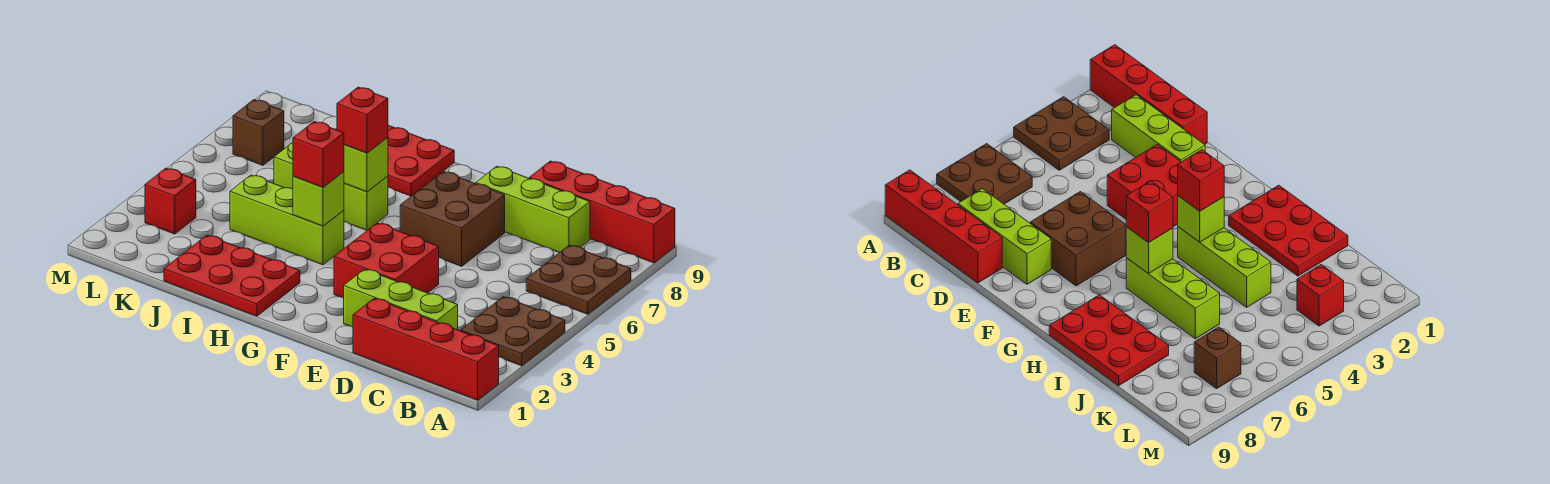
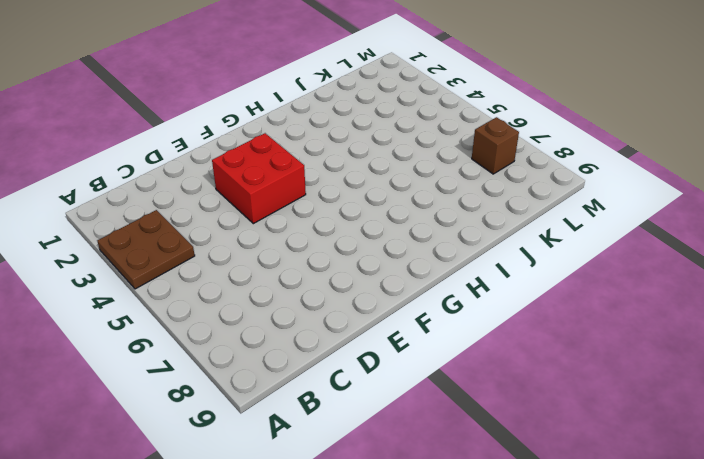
none -> red 1x4 brick [353,298,499,400]
none -> brown 2x2 plate [526,245,631,314]
none -> red 1x4 brick [529,161,675,263]

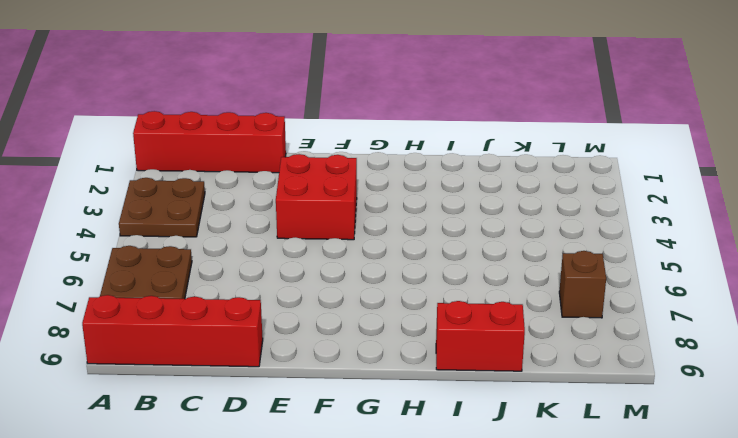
red 1x2 brick [436,301,525,371] -> red 2x3 plate [388,125,454,196]
none -> lime 1x3 brick [344,269,458,330]
none -> lime 1x3 brick [476,166,590,253]
none -> brown 2x2 brick [400,171,505,266]

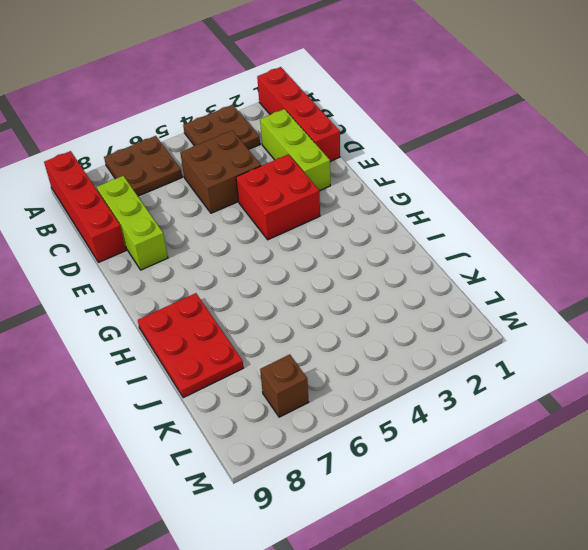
brown 2x2 brick [180,131,261,213] -> brown 2x2 brick moved to [400,171,505,266]
none -> red 2x3 plate [164,235,300,316]
none -> lime 1x3 brick [230,175,344,265]
none -> lime 1x3 brick [274,143,388,230]

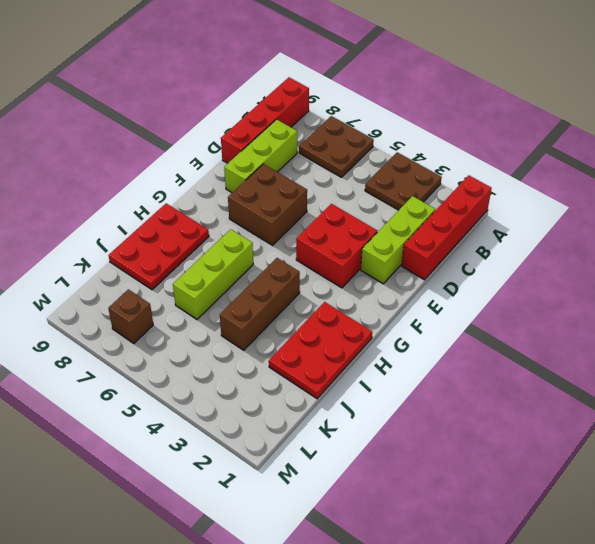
brown 1x3 brick [220,258,300,350] -> lime 1x3 brick [230,175,344,265]
none -> red 1x1 brick [145,168,196,234]
none -> lime 1x1 brick [293,172,344,226]
none -> lime 1x1 brick [344,137,388,192]

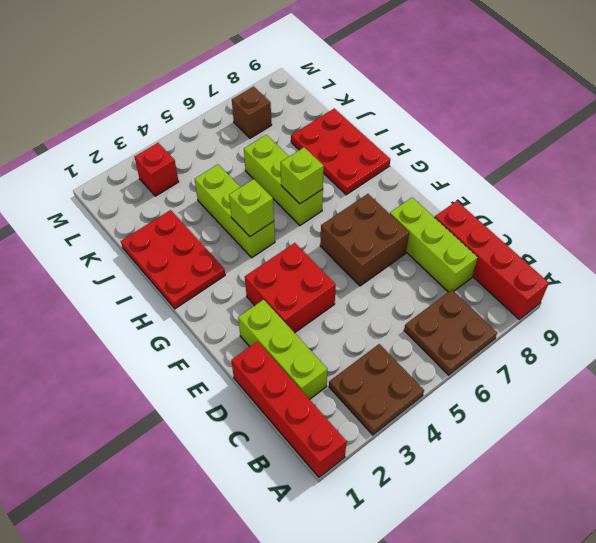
none -> red 1x1 brick [293,122,344,187]
none -> red 1x1 brick [337,87,388,153]

